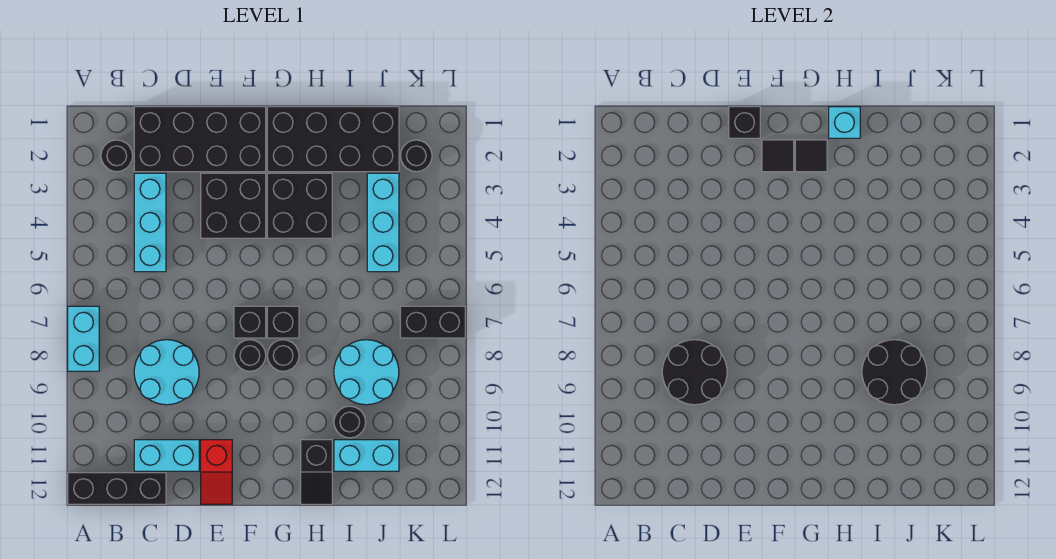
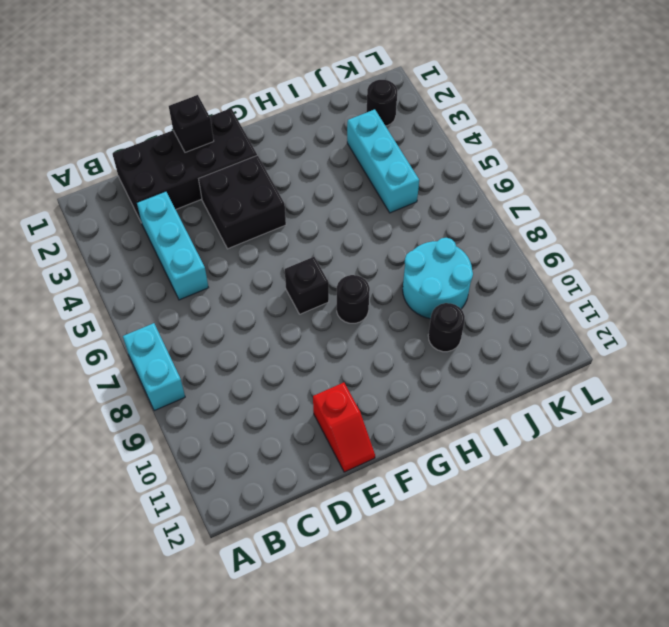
none -> black 1x3 brick [68,473,166,504]
none -> black 1x1 round brick [101,140,133,172]
none -> cyan 2x2 round brick [134,340,199,405]

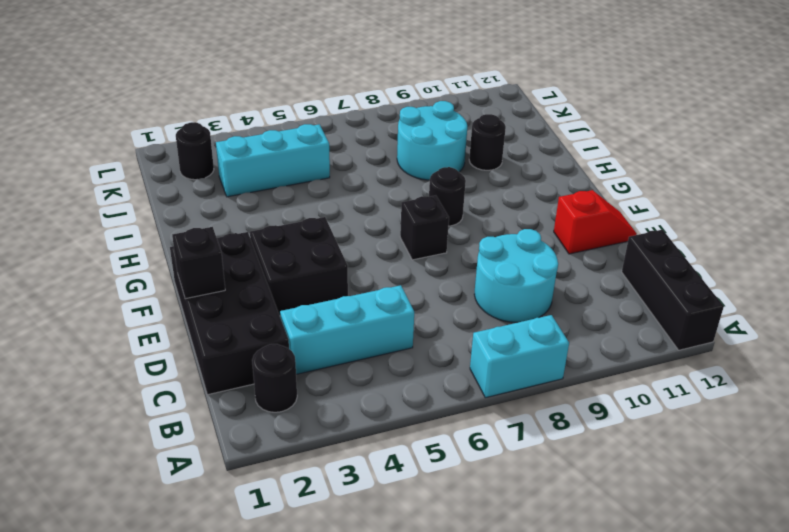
none -> cyan 1x2 brick [134,440,199,471]
none -> black 1x1 round brick [234,340,266,371]
none -> black 2x4 brick [267,107,399,172]

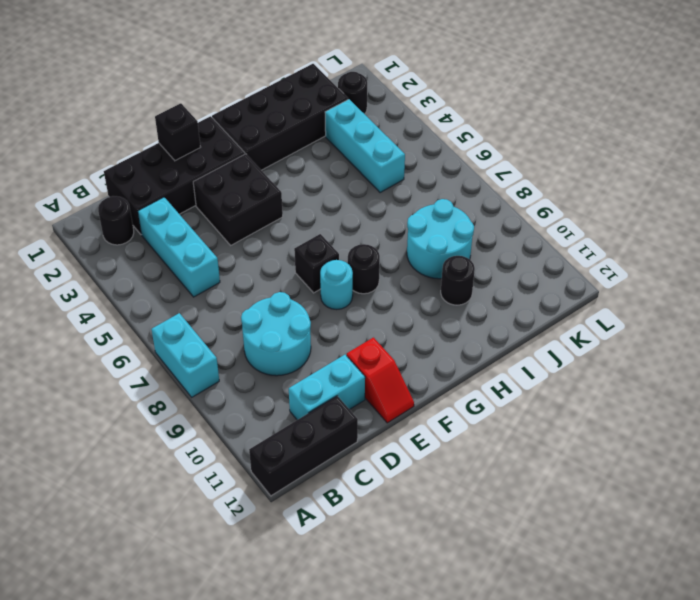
cyan 1x1 round brick [320,260,353,310] -> black 1x1 round brick [234,340,266,371]
none -> black 2x2 brick [267,173,332,238]
none -> black 1x1 brick [267,306,299,338]
none -> black 1x2 slope [301,440,332,504]

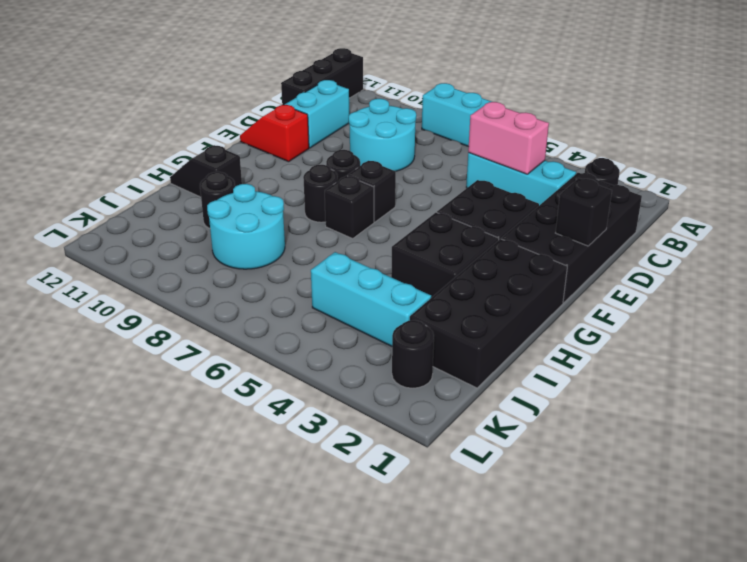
pink 1x2 brick [468,102,549,174] -> none
none -> cyan 1x2 brick [334,440,399,471]
none -> black 1x2 brick [400,306,465,338]
none -> black 2x2 round brick [662,340,727,405]

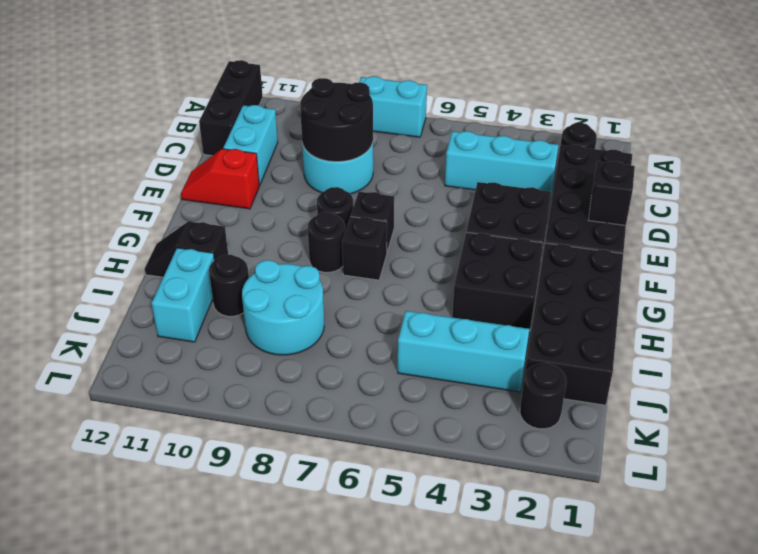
none -> black 1x2 brick [400,306,465,338]
none -> black 1x1 tile [762,140,794,172]
none -> black 1x1 tile [795,140,827,172]

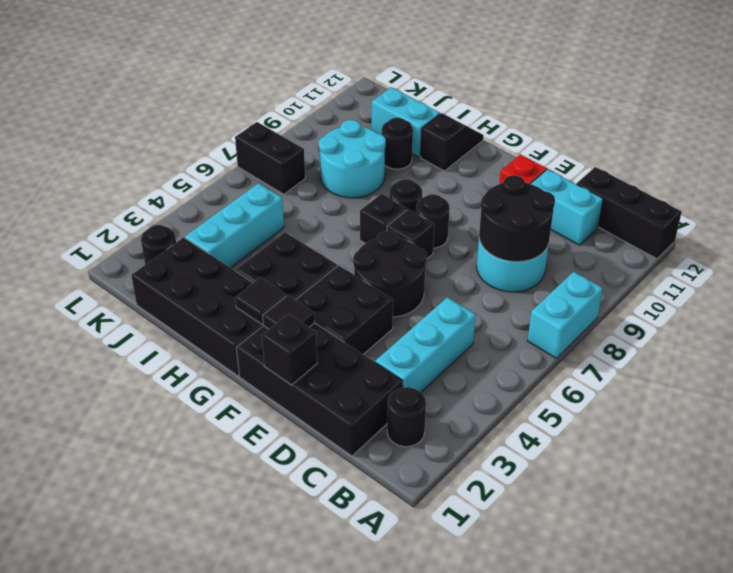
black 2x2 round brick [353,231,427,317] -> black 2x2 round brick moved to [862,340,927,405]
none -> cyan 1x1 brick [829,107,860,138]

